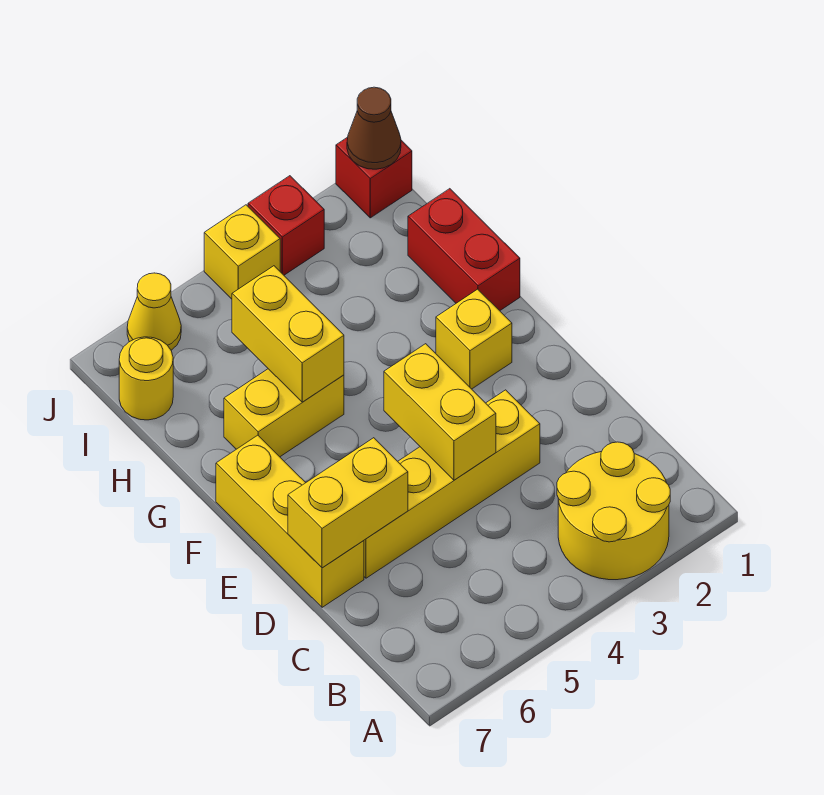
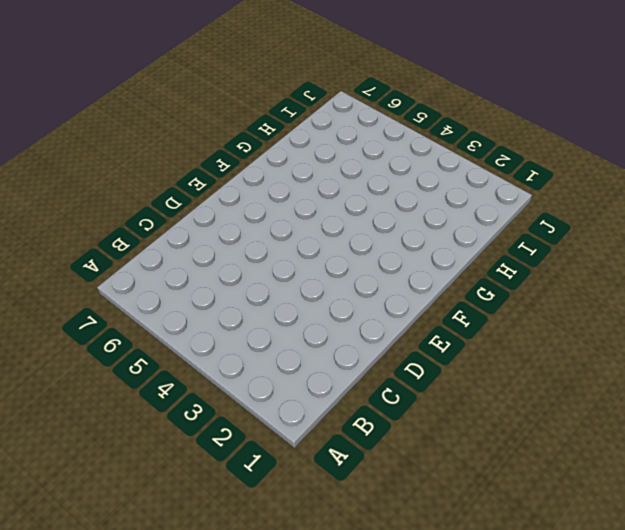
none -> yellow 2x2 round brick [557,442,670,580]
none -> yellow 1x4 brick [364,390,540,578]
none -> yellow 1x3 brick [216,435,364,607]

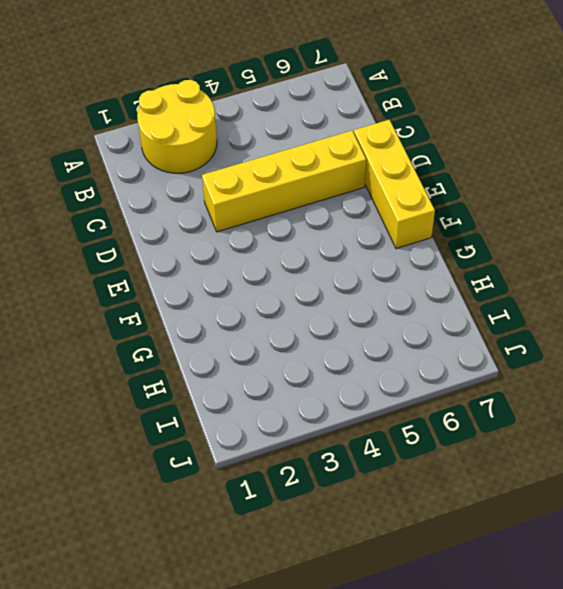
none -> yellow 1x1 brick [436,289,512,389]
none -> red 1x2 brick [408,189,520,311]
none -> yellow 1x2 brick [224,369,344,457]

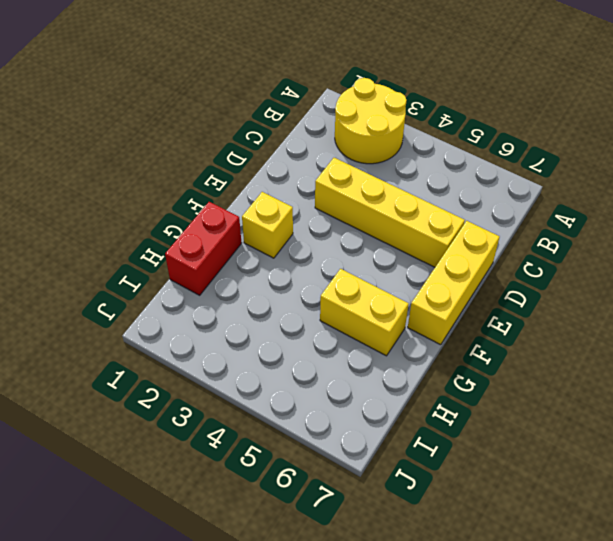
none -> yellow 1x1 round brick [119,337,173,420]
none -> red 1x1 brick [336,137,412,218]
none -> red 1x1 brick [248,176,324,275]

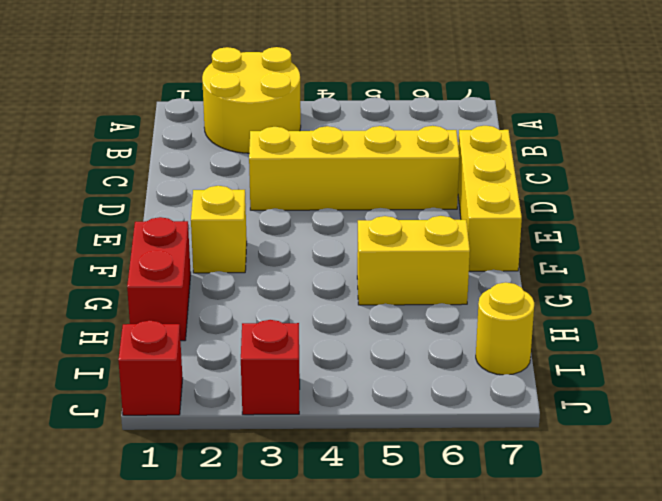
none -> yellow 1x1 brick [204,205,280,299]
none -> yellow 1x1 cone [127,273,181,350]
none -> yellow 1x2 brick [384,344,496,480]

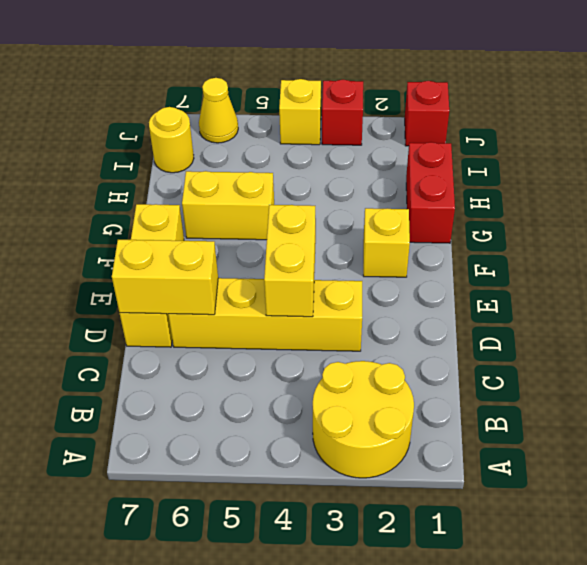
none -> yellow 1x2 brick [232,266,344,402]
none -> brown 1x1 cone [347,87,401,169]

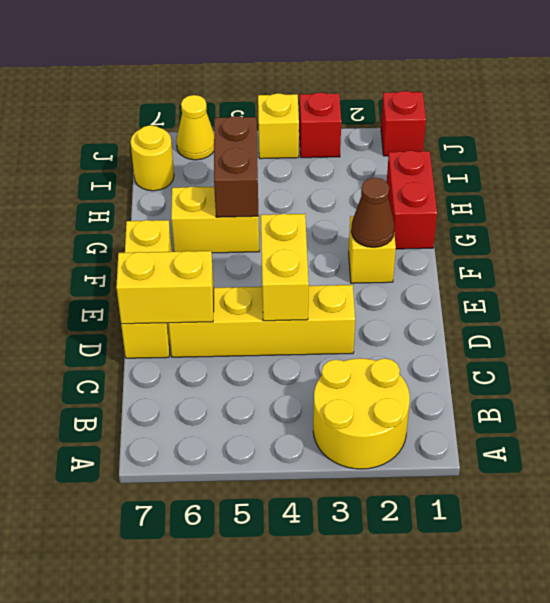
brown 1x1 cone [351,178,395,247] -> brown 1x1 cone moved to [347,87,401,169]
brown 1x2 brick [214,116,259,217] -> yellow 1x2 brick [232,266,344,402]

